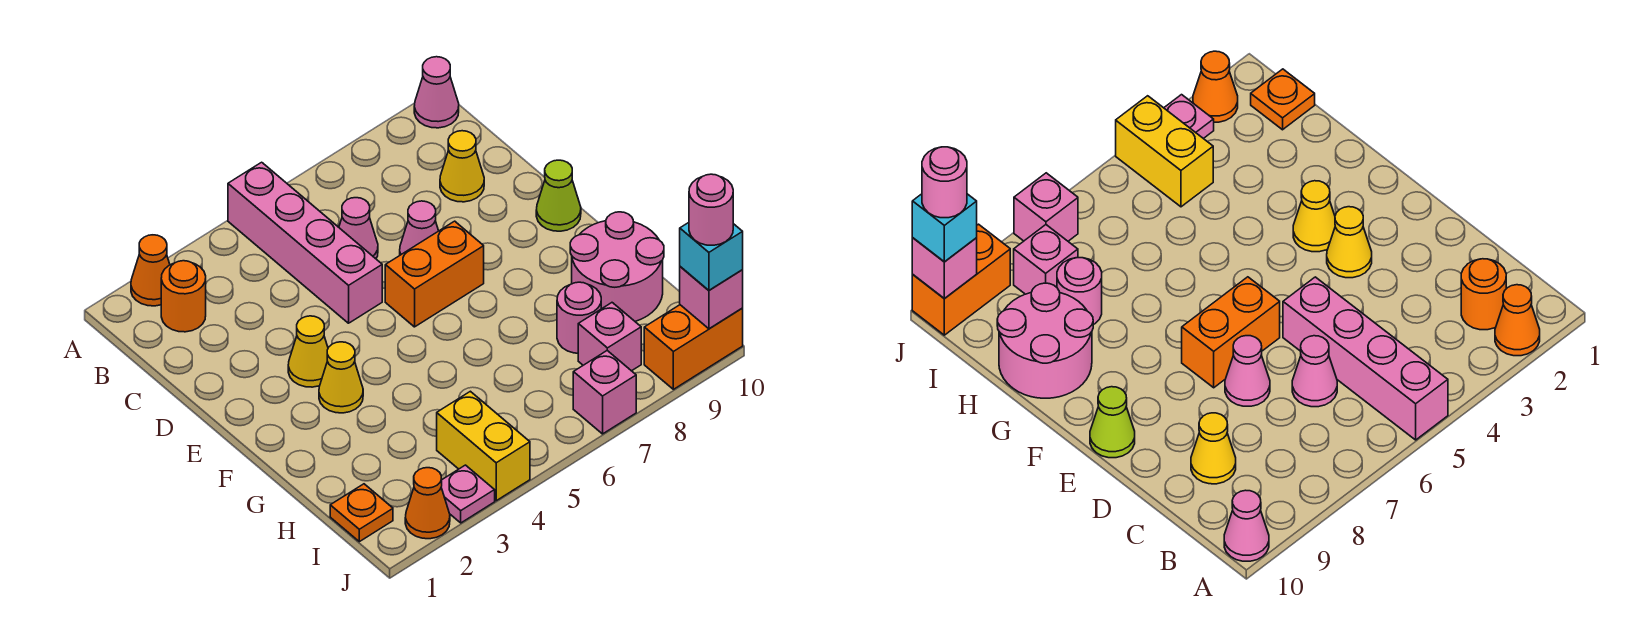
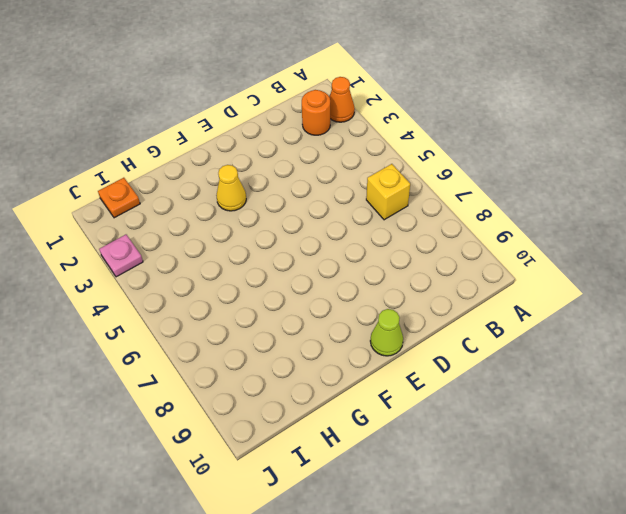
yellow 1x1 brick [366,164,410,220] -> none
none -> pink 1x4 brick [228,162,382,323]
none -> pink 1x1 cone [414,57,459,128]
none -> pink 1x1 cone [339,198,378,259]

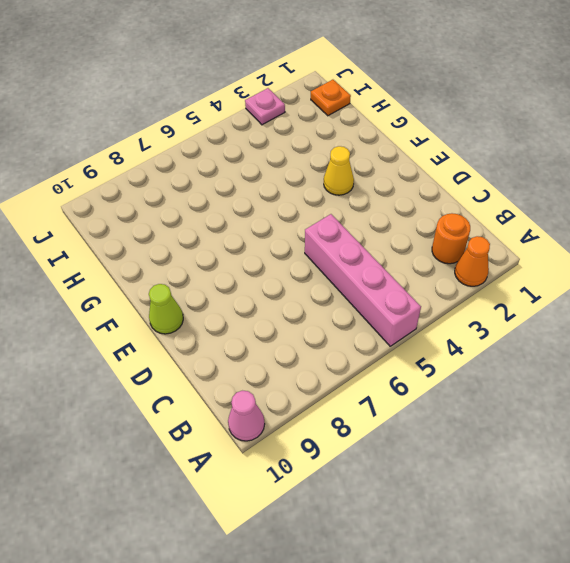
none -> pink 1x1 cone [339,198,378,259]
none -> yellow 1x1 cone [440,131,484,202]
none -> pink 1x1 cone [400,201,438,255]

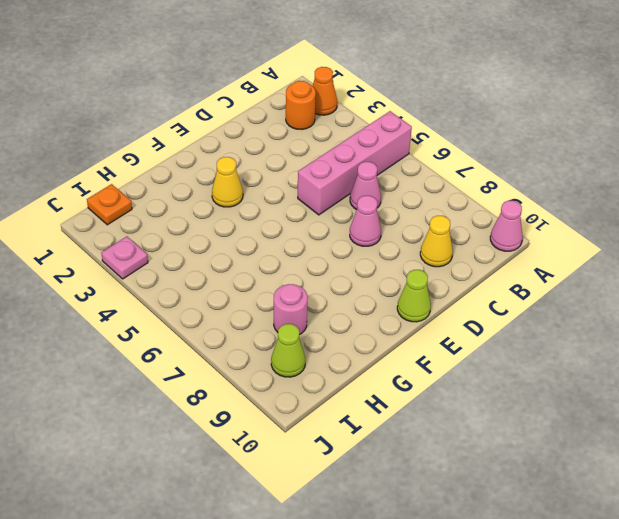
lime 1x1 cone [271,324,305,377] -> none
none -> yellow 1x1 cone [288,316,328,387]
none -> orange 1x2 brick [385,221,484,327]
none -> pink 2x2 round brick [570,212,664,321]

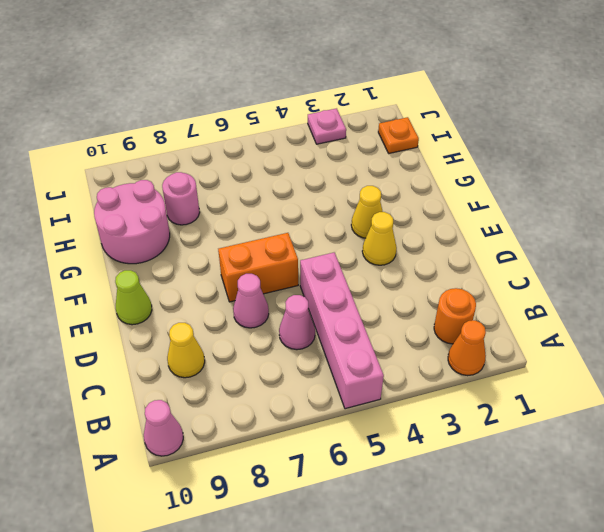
none -> yellow 1x2 brick [437,391,530,501]
none -> pink 1x1 brick [578,303,641,371]
none -> orange 1x1 cone [405,468,450,539]

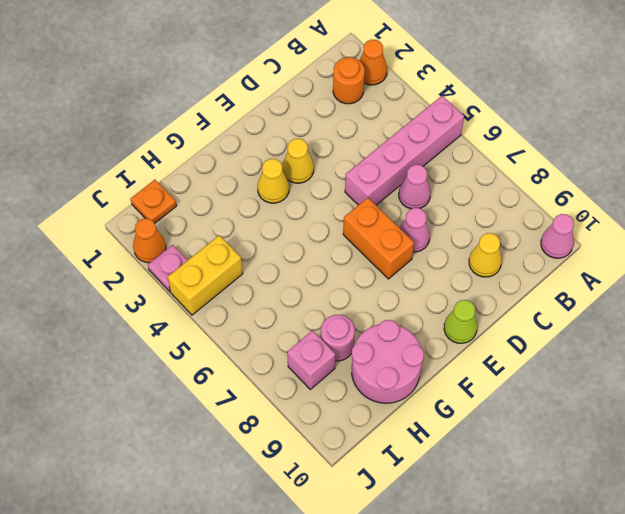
none -> pink 1x1 brick [573,351,636,434]
none -> orange 1x2 brick [644,305,743,389]
none -> pink 1x1 brick [680,267,743,329]

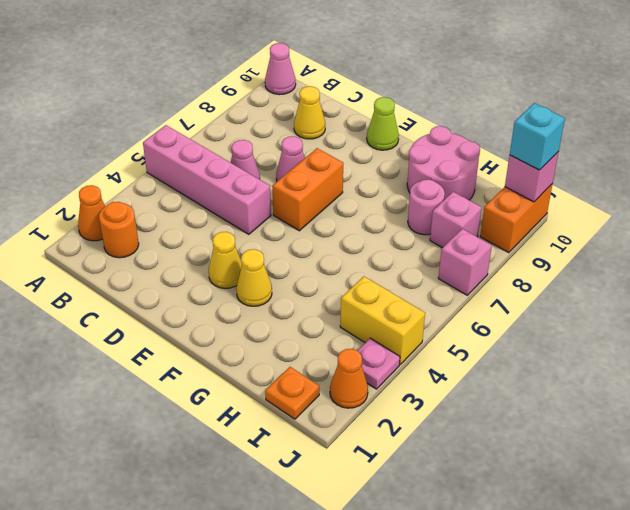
none -> pink 1x1 round brick [689,174,733,245]

